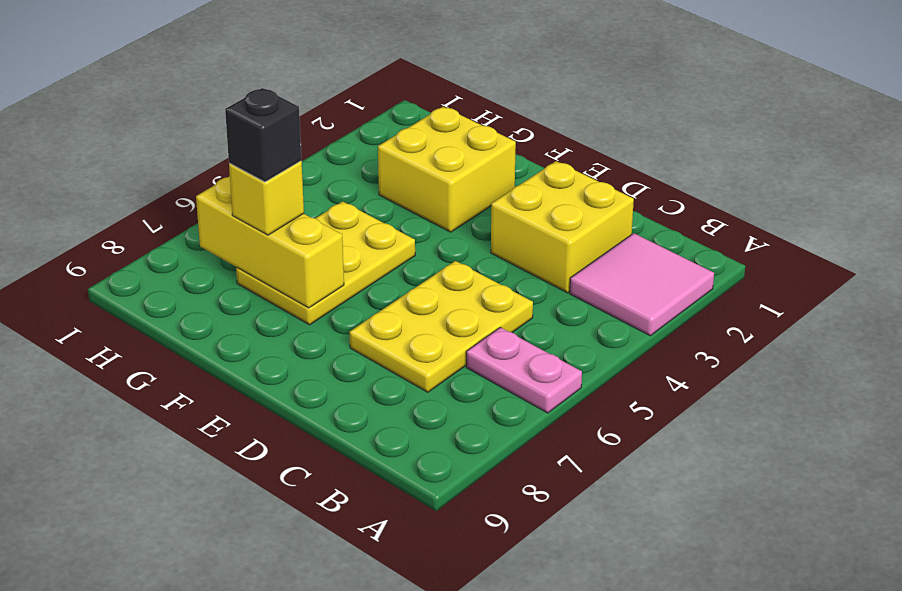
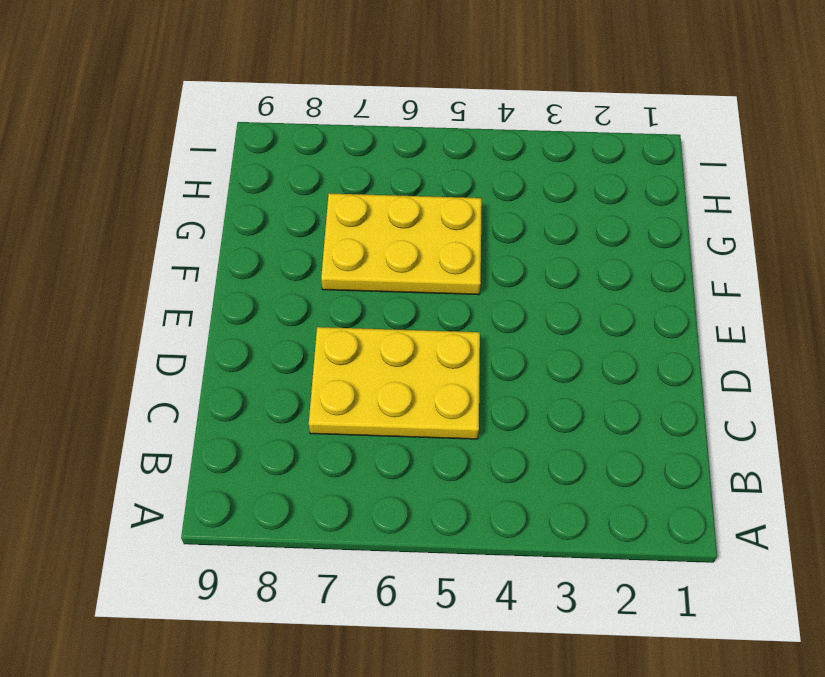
none -> pink 2x2 tile [570,233,714,336]
none -> pink 1x2 plate [466,327,582,413]

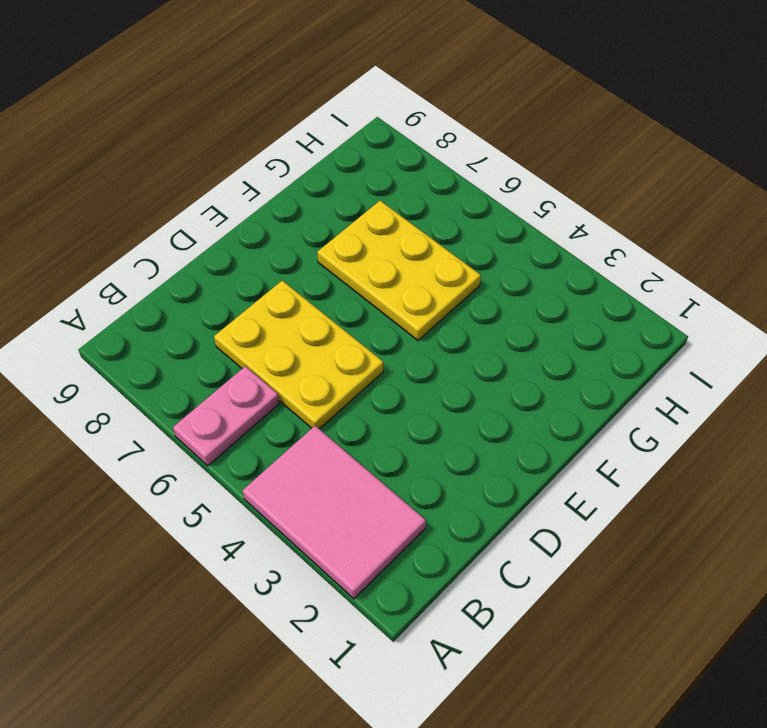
pink 2x3 tile [243,426,426,599] -> pink 2x2 tile [570,233,714,336]
none -> yellow 2x2 brick [491,161,634,293]
none -> yellow 2x2 brick [378,107,516,232]

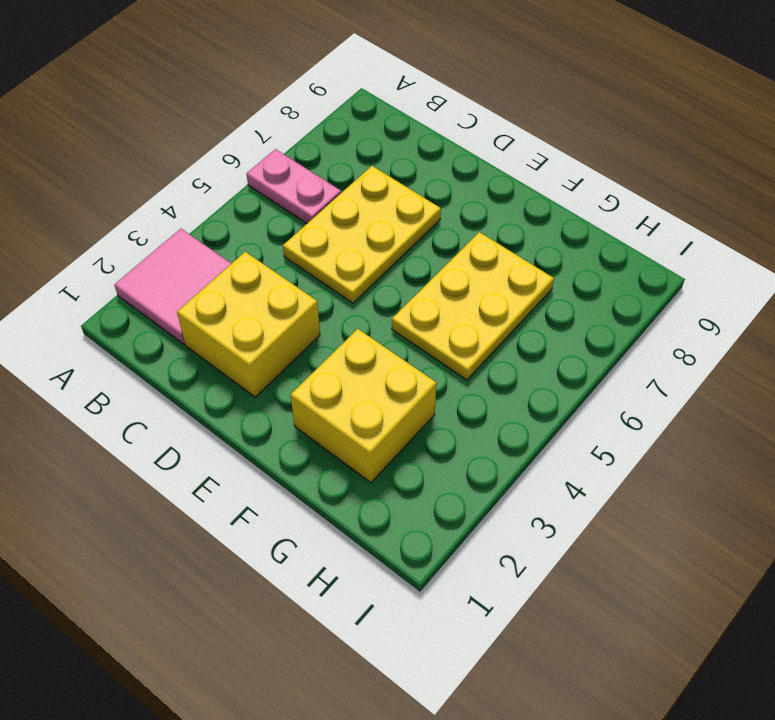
none -> yellow 1x3 brick [196,176,344,308]
none -> yellow 1x1 brick [229,161,304,235]

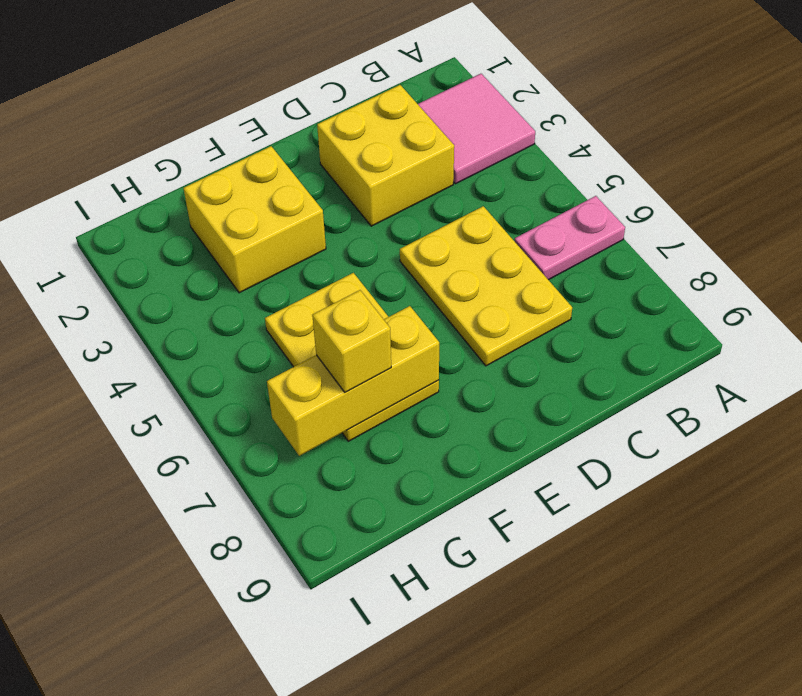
none -> black 1x1 brick [225,88,301,182]

